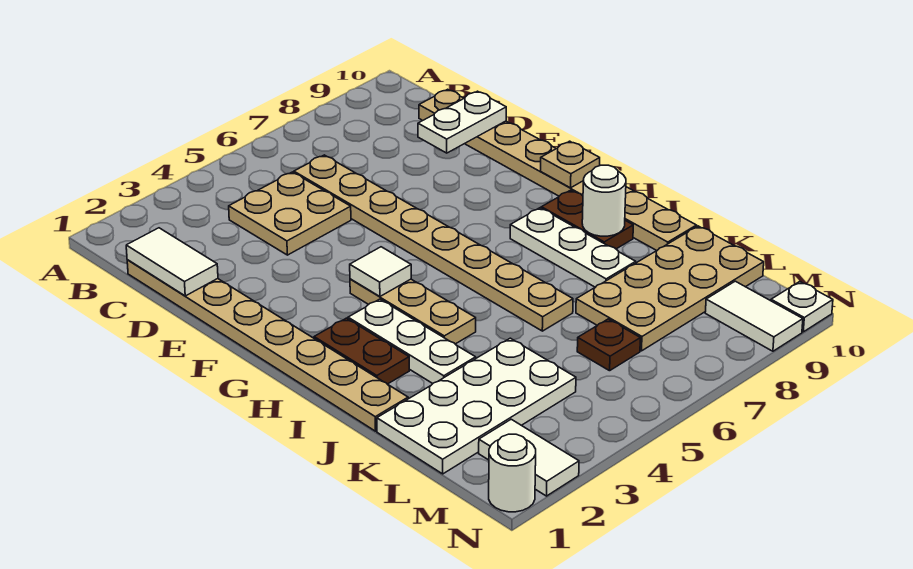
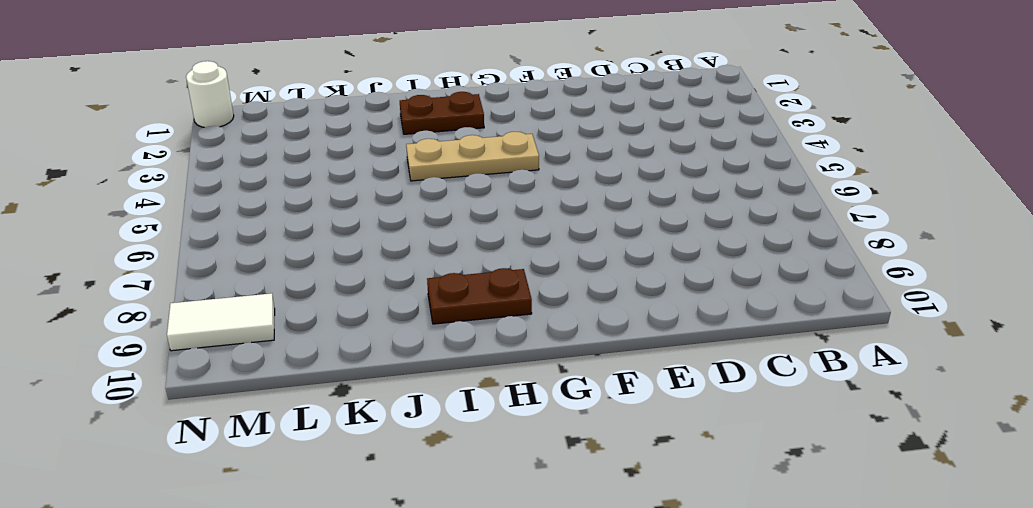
none -> tan 1x8 plate [127,260,408,431]
none -> tan 2x2 plate [229,172,351,255]
none -> tan 1x8 plate [294,155,573,331]

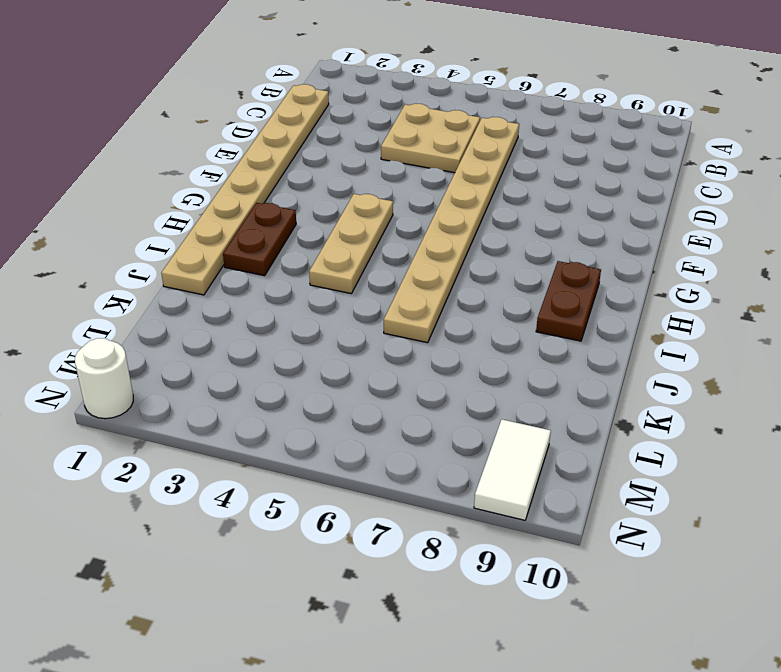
none -> tan 1x8 plate [419,89,697,251]
none -> white 1x3 plate [348,299,476,383]
none -> white 1x3 plate [510,208,636,287]

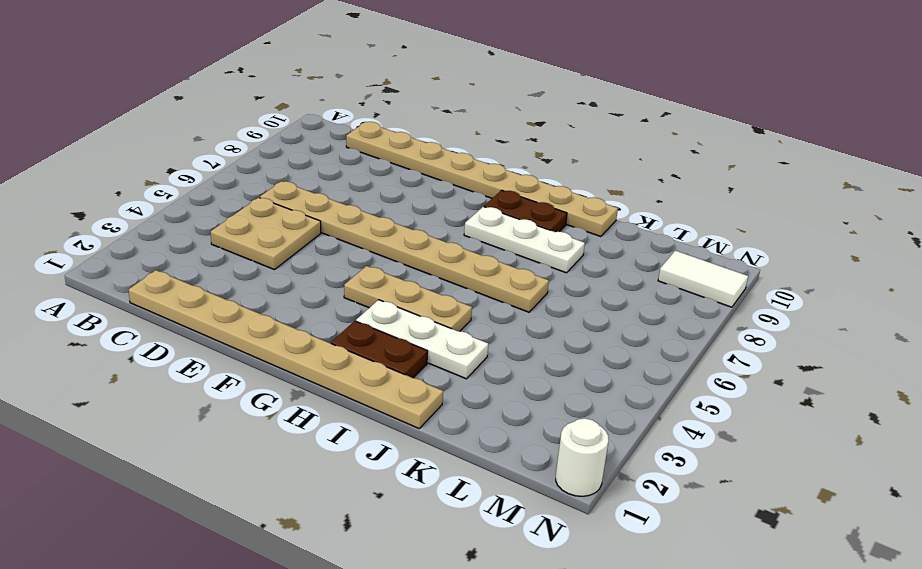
none -> white 2x4 plate [377,338,576,474]
none -> tan 2x4 plate [576,226,764,351]
none -> brown 1x1 plate [577,319,640,371]

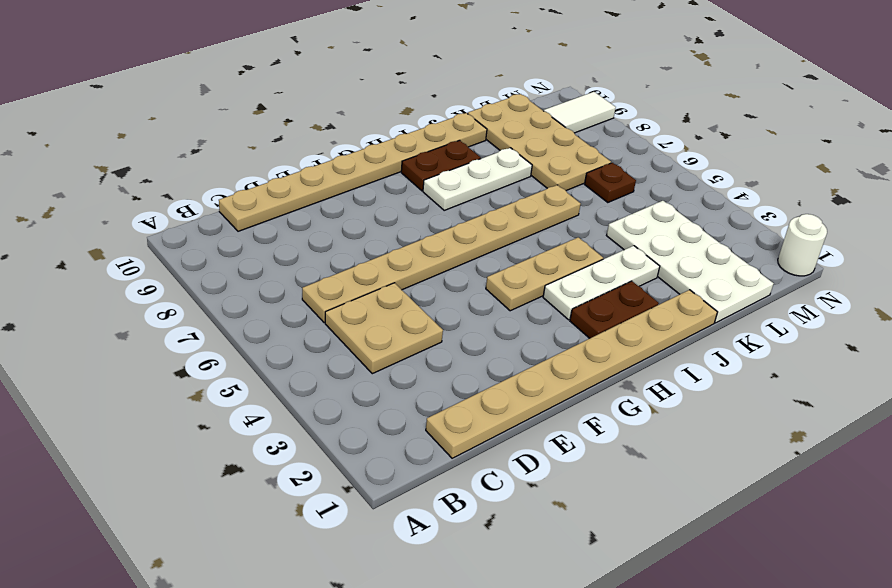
none -> white 1x2 tile [479,419,579,496]
none -> white 1x1 plate [771,282,833,332]
none -> white 1x2 tile [126,228,218,296]

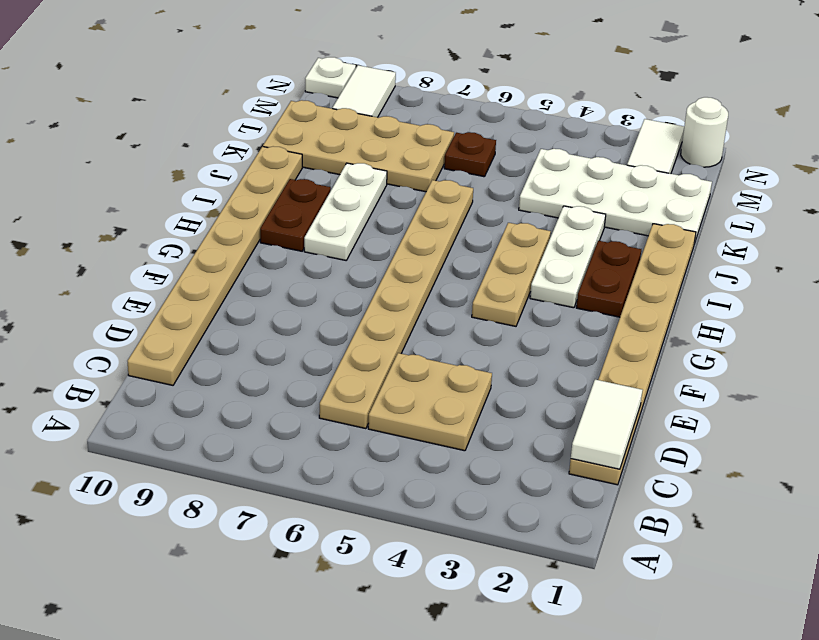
none -> white 1x2 plate [418,91,506,153]
none -> white 1x1 tile [350,247,411,296]
none -> tan 1x1 plate [541,141,600,188]

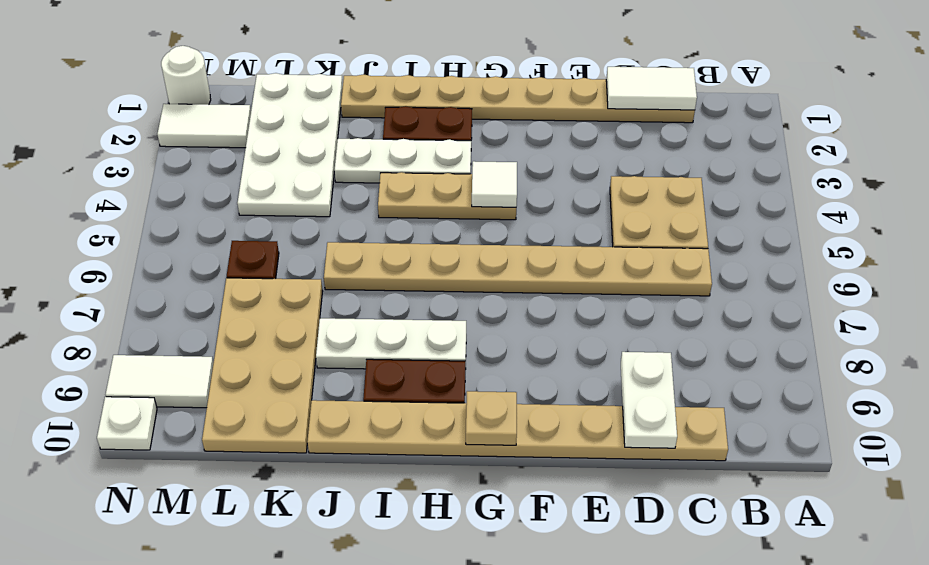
none -> white 1x1 round brick [582,165,626,236]

